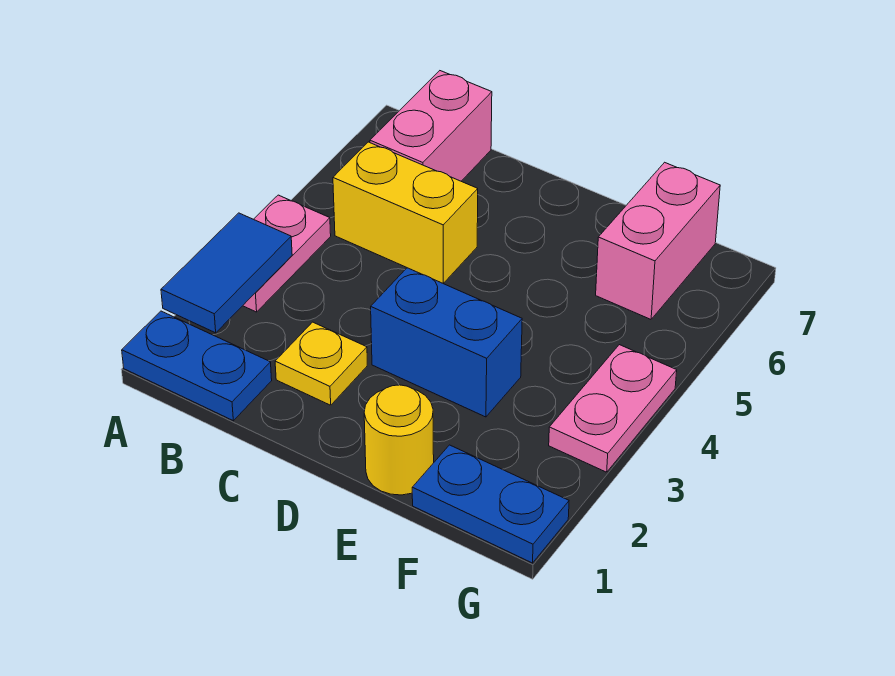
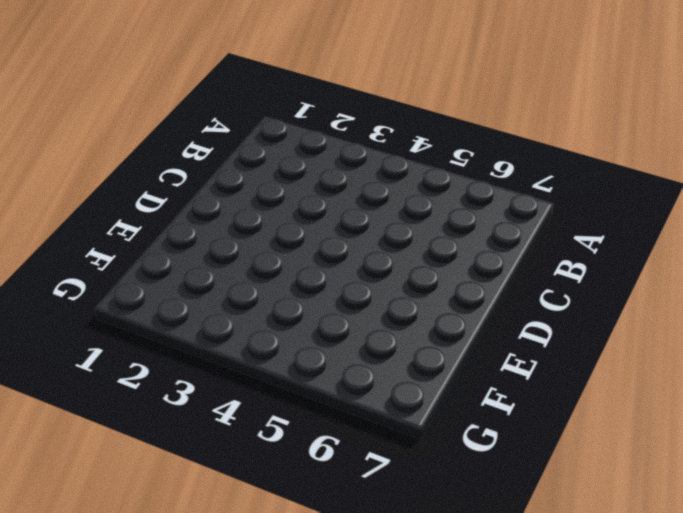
none -> blue 1x2 plate [122,311,272,421]
none -> pink 1x2 plate [243,195,331,312]

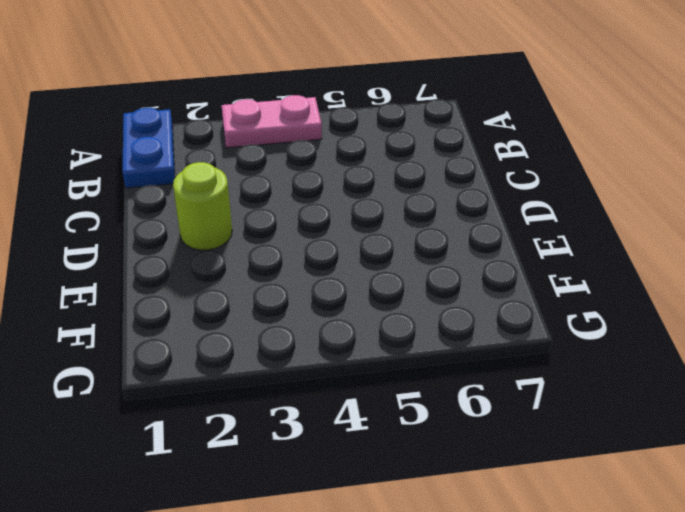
lime 1x1 round brick [173,162,232,250] -> none
none -> yellow 1x2 brick [333,142,478,284]
none -> pink 1x2 brick [370,71,492,181]

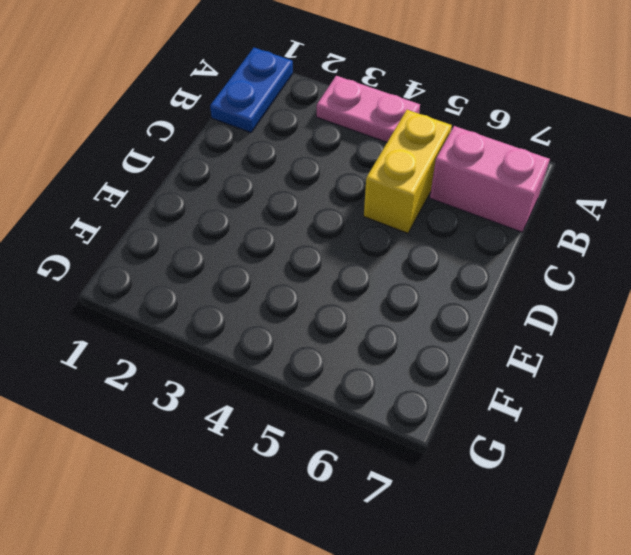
none -> yellow 1x1 plate [275,322,367,405]
none -> blue 1x2 brick [371,268,522,417]

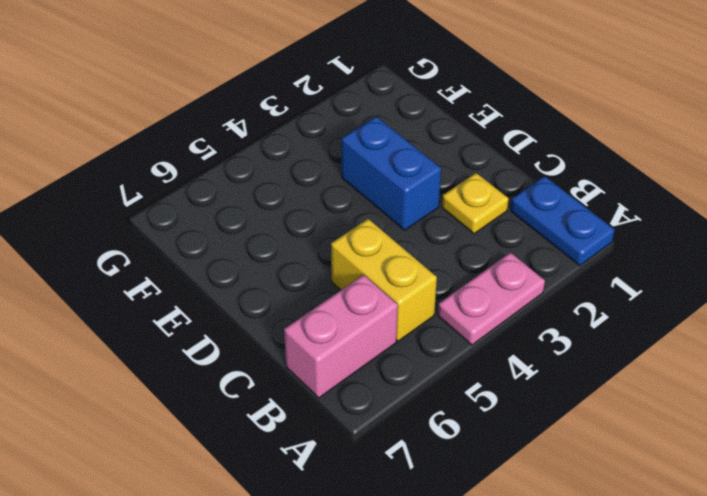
none -> yellow 1x1 round brick [364,385,434,495]
none -> blue 1x2 plate [412,445,569,563]

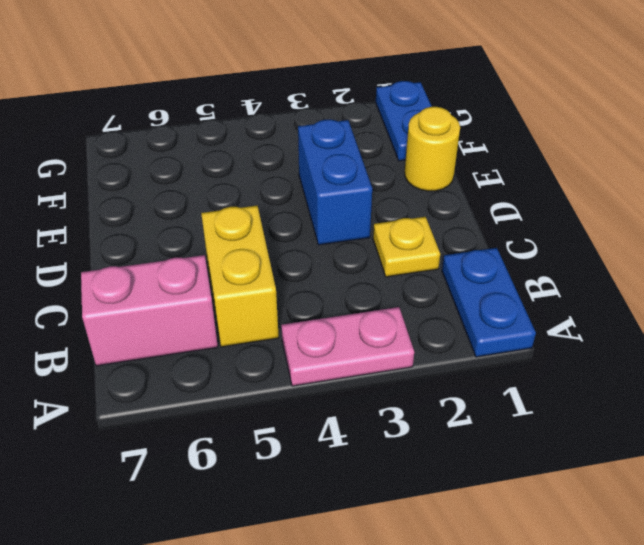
none -> pink 1x2 brick [596,162,720,319]
none -> pink 1x2 plate [549,345,677,472]

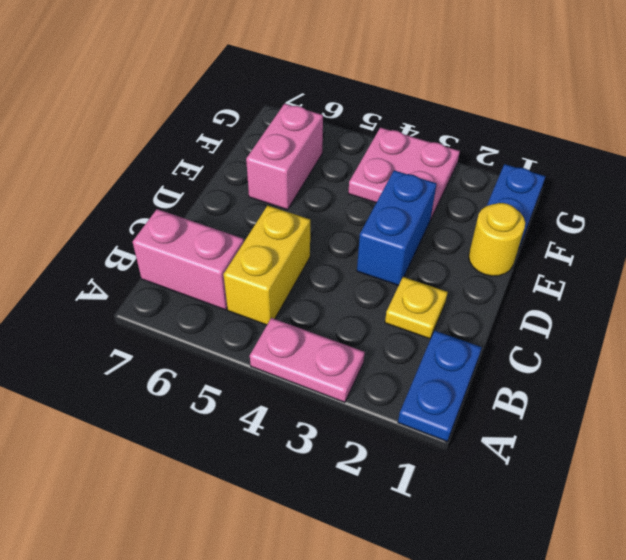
pink 1x2 brick [246,104,323,210] -> pink 1x2 brick turned to [596,162,720,319]
pink 2x2 plate [348,128,460,220] -> pink 1x2 plate [549,345,677,472]
none -> blue 1x2 tile [161,213,292,333]

